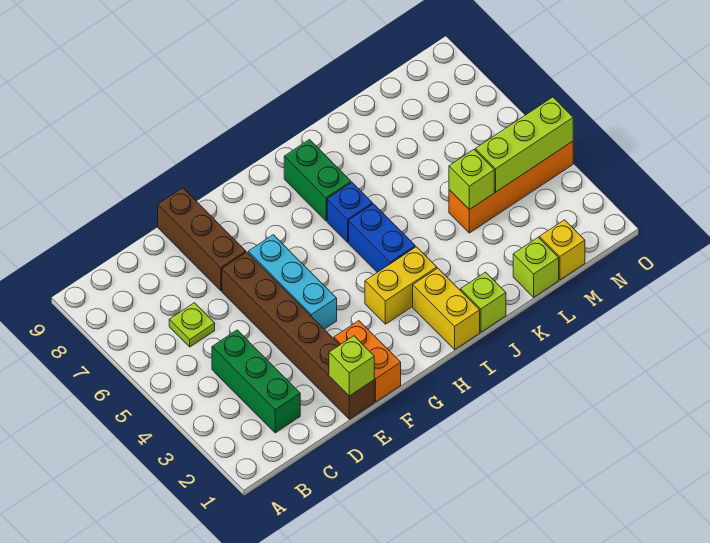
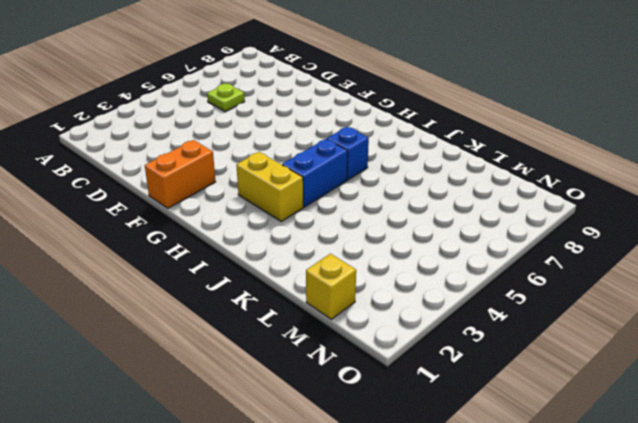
none -> green 1x3 brick [212,330,300,433]
none -> brown 1x6 brick [222,252,374,419]
none -> brown 1x3 brick [158,188,246,291]

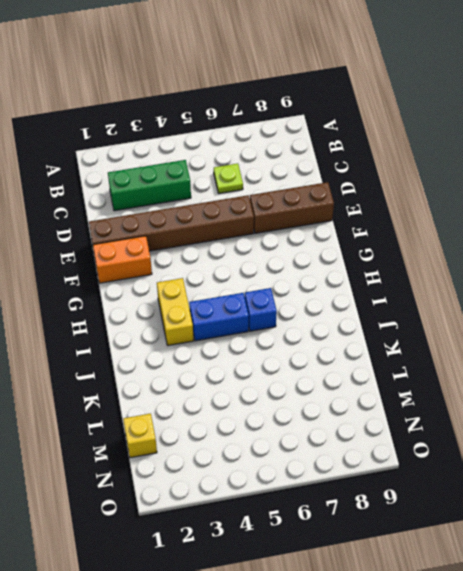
none -> cyan 1x3 brick [248,235,337,329]
none -> yellow 1x2 brick [413,268,480,349]
none -> green 1x2 brick [284,140,351,221]

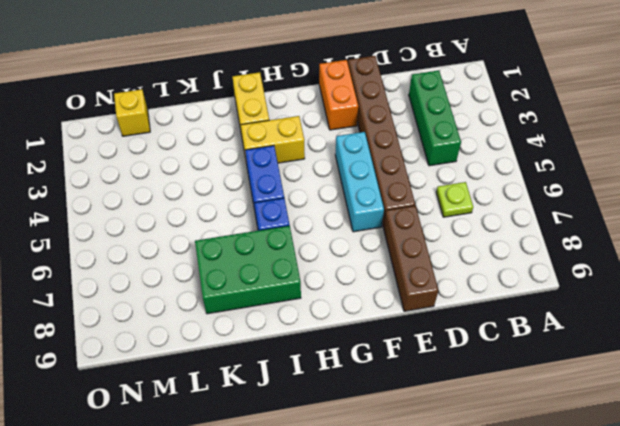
green 2x3 brick [195,226,301,314] -> green 1x2 brick [284,140,351,221]
none -> lime 1x1 brick [461,272,506,332]
none -> lime 1x1 brick [513,237,559,297]
none -> orange 1x4 brick [449,141,573,233]

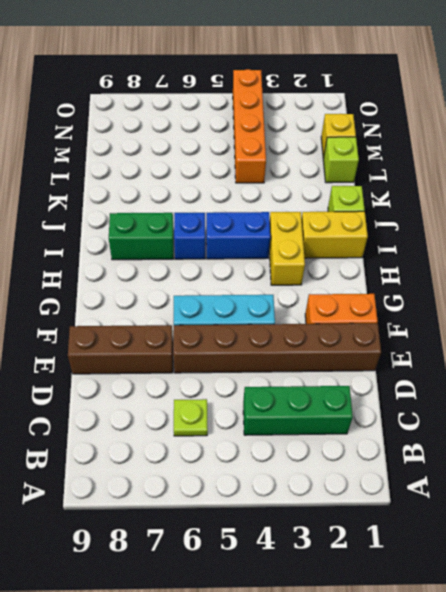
none -> lime 1x1 brick [329,336,374,396]
none -> lime 1x1 brick [449,150,494,210]
none -> lime 1x3 brick [475,97,573,192]

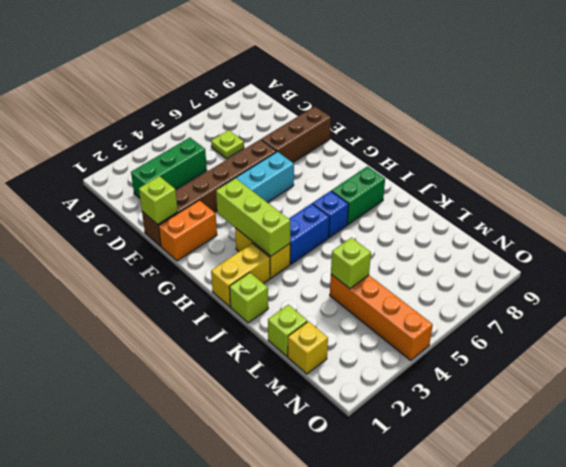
lime 1x3 brick [216,178,290,256] -> lime 1x3 brick moved to [475,97,573,192]

